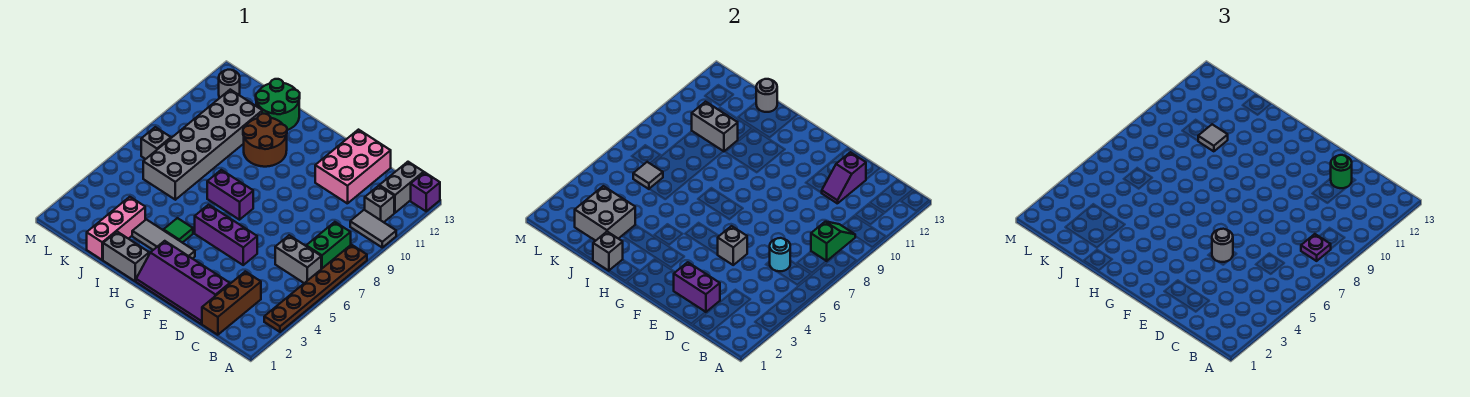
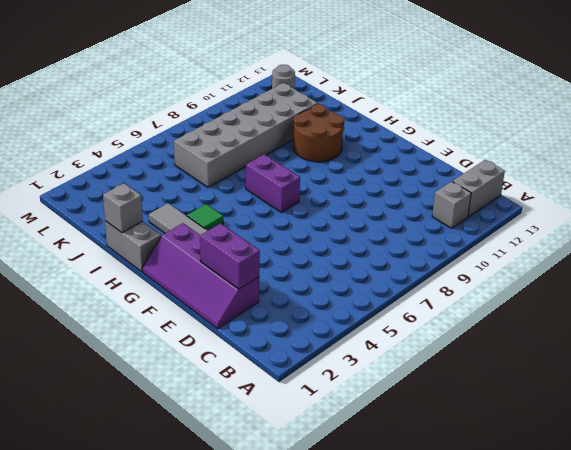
none -> brown 1x6 plate [264,245,367,332]
none -> grey 1x2 tile [350,210,396,247]
none -> purple 1x1 brick [411,172,440,211]
none -> grey 1x2 brick [275,235,321,283]

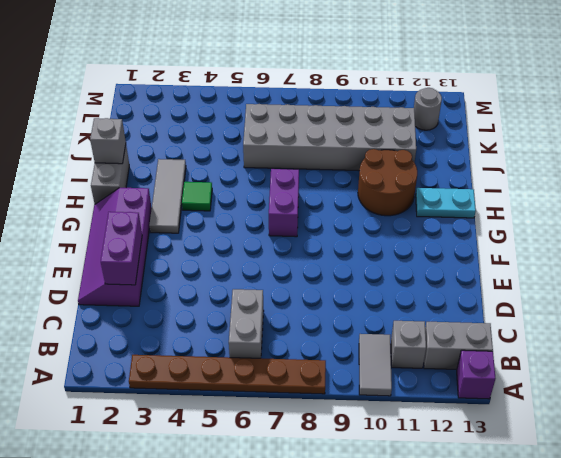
cyan 1x2 plate [416,188,476,218] -> none
none -> green 1x2 brick [307,222,351,269]
none -> brown 1x3 brick [202,272,261,335]
none -> pink 2x3 brick [315,130,391,204]
none -> purple 1x3 brick [195,205,257,265]

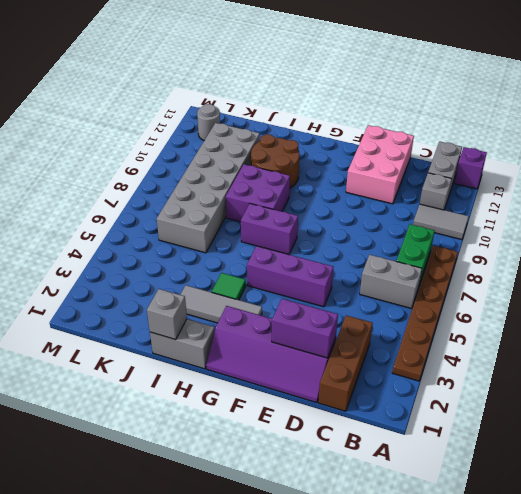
purple 2x2 brick [226,164,290,222] -> none
none -> green 2x2 round brick [256,79,300,130]
none -> pink 1x3 brick [87,197,145,260]
none -> grey 1x1 brick [141,127,171,159]
none -> green 1x2 slope [811,222,855,261]

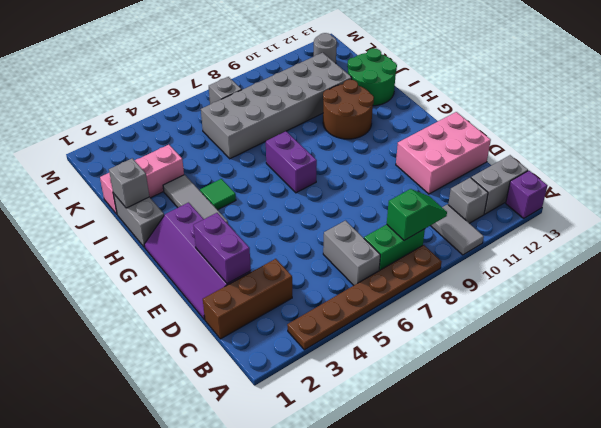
none -> purple 1x3 brick [195,205,257,265]
none -> cyan 1x1 round brick [770,238,790,271]
none -> purple 1x2 slope [822,152,866,204]
none -> grey 1x1 brick [718,226,747,265]

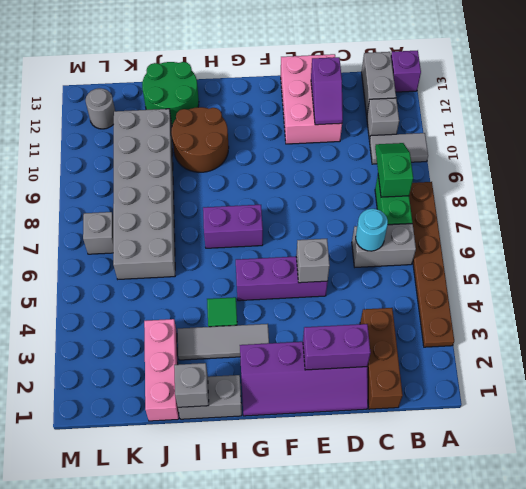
none -> grey 2x2 brick [575,186,635,241]
none -> grey 1x2 brick [692,102,738,152]
none -> grey 1x1 round brick [756,79,777,112]
none -> grey 1x1 tile [633,162,663,189]

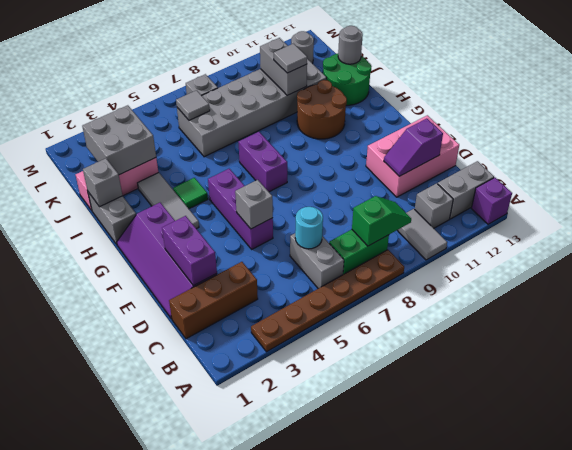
none -> purple 1x1 plate [1301,234,1331,261]
none -> green 1x1 round brick [1331,155,1352,188]
none -> grey 1x1 round brick [1212,229,1233,262]

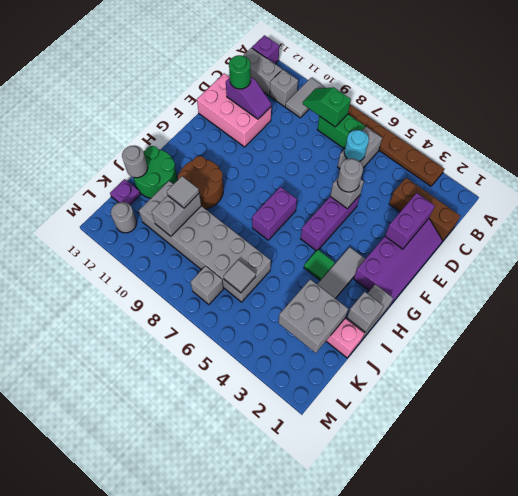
purple 1x1 plate [110,179,140,205] -> purple 1x1 plate moved to [1301,234,1331,261]

